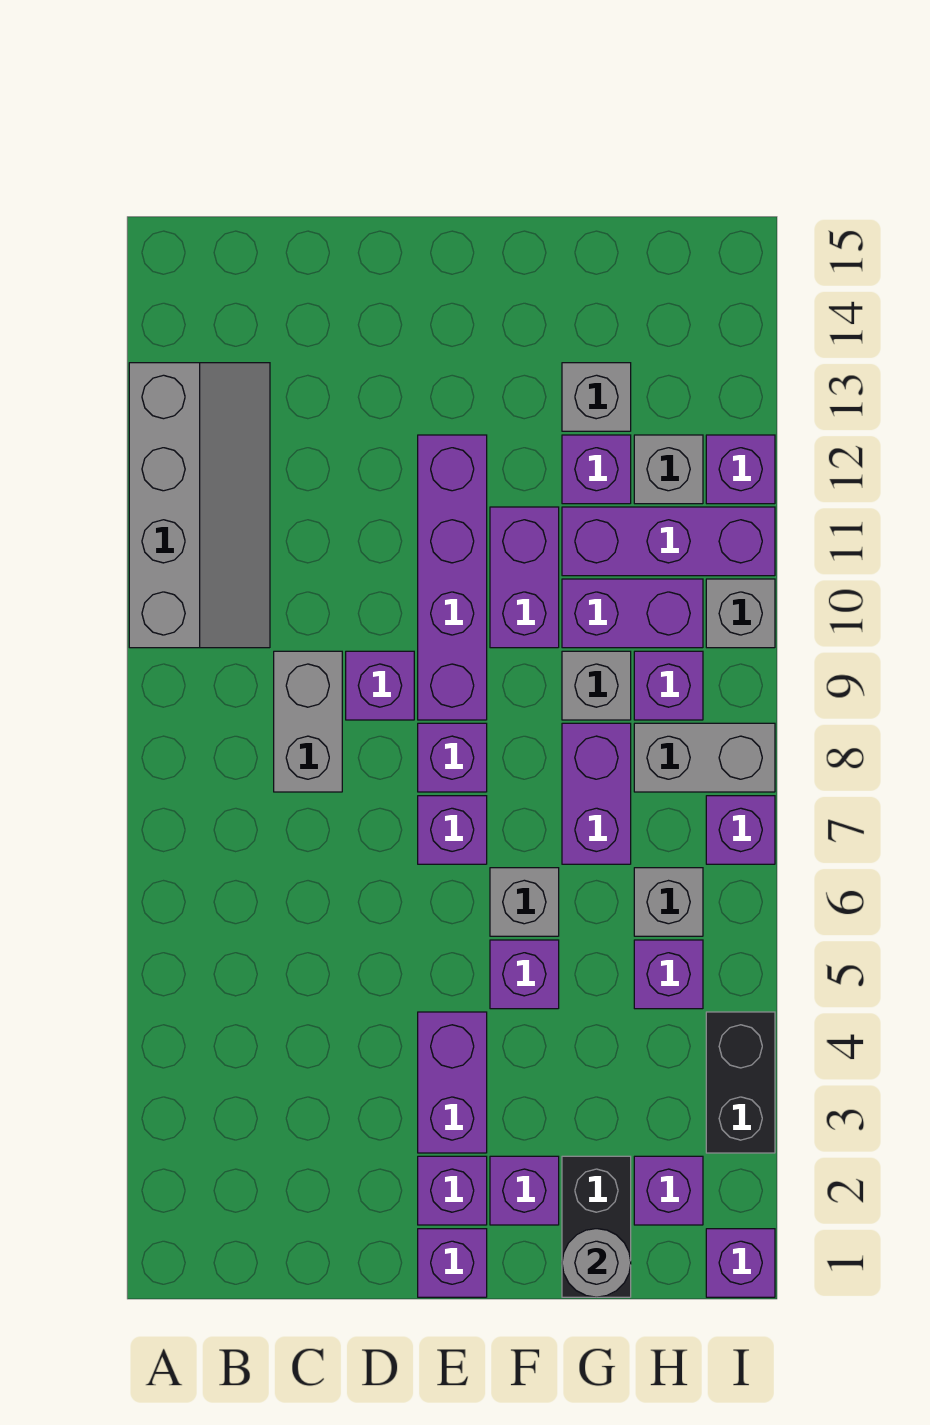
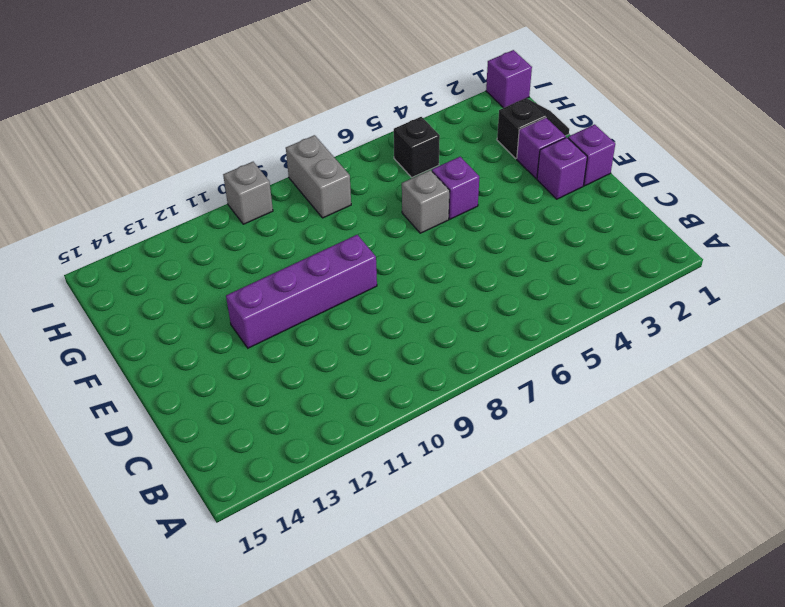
black 1x2 slope [497,98,569,158] -> black 1x2 brick [562,1156,631,1297]
black 1x1 brick [394,117,440,177] -> purple 1x1 brick [634,940,703,1009]
none -> grey 2x4 slope [129,363,270,648]
none -> grey 1x2 brick [274,651,342,792]
none -> purple 1x1 brick [346,651,414,720]
none -> purple 1x2 brick [418,1012,487,1153]

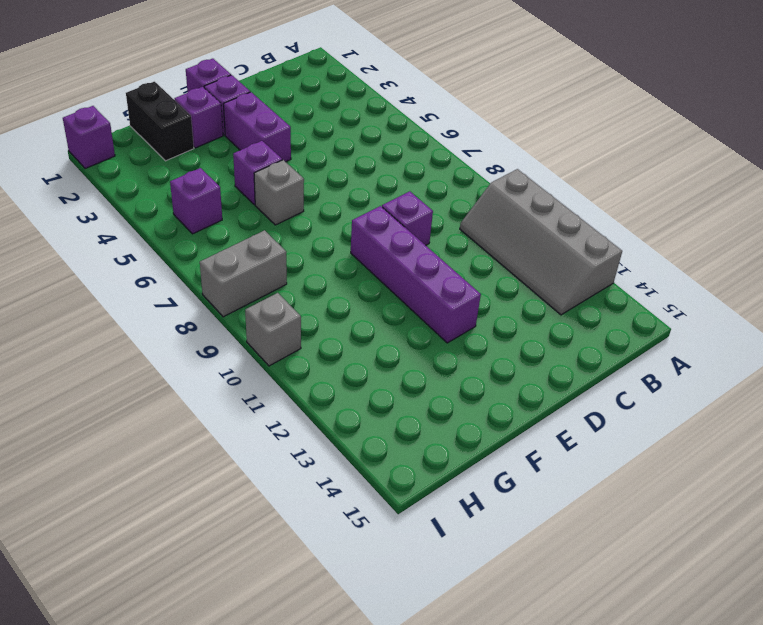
none -> grey 1x2 brick [274,651,342,792]
none -> purple 1x1 brick [418,796,487,864]
none -> purple 1x1 brick [418,723,487,792]
none -> purple 1x2 brick [490,507,559,648]

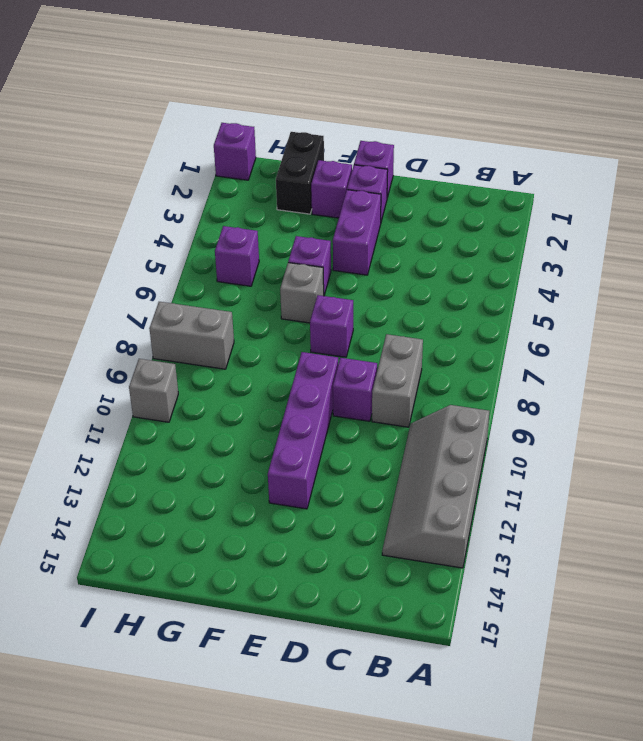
none -> purple 1x1 brick [418,723,487,792]
none -> purple 1x2 brick [490,507,559,648]
none -> purple 1x2 brick [562,723,631,864]
none -> grey 1x1 brick [562,651,631,720]

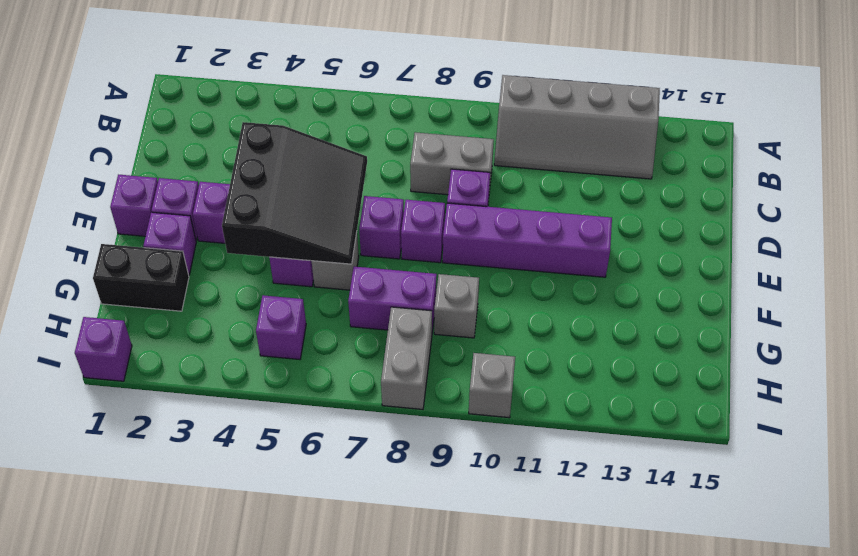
black 3x3 slope [222,122,367,264] -> none
none -> purple 1x2 brick [490,507,559,648]
none -> purple 1x2 brick [562,579,703,648]
none -> purple 1x3 brick [562,507,775,576]
none -> purple 1x1 brick [562,435,631,504]

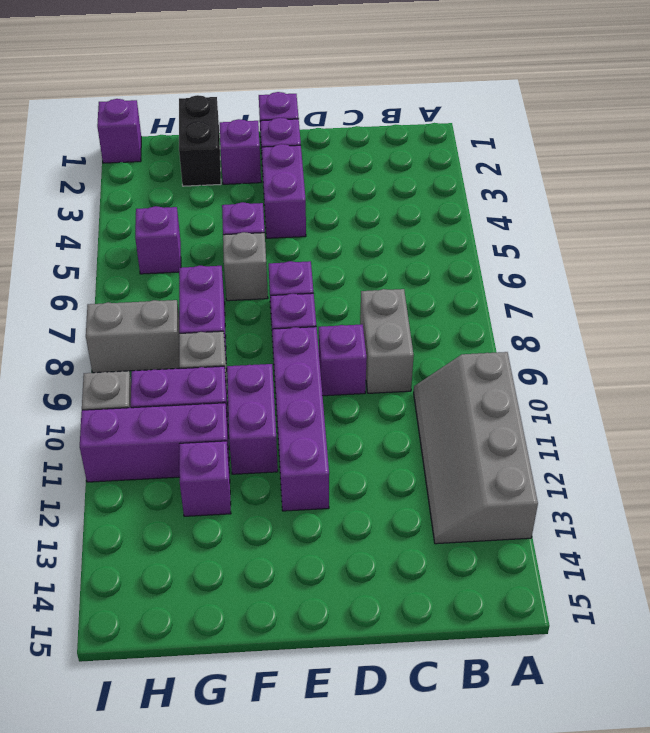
none -> grey 1x1 brick [562,363,631,431]
none -> purple 1x1 brick [634,1156,703,1225]
none -> grey 1x1 brick [634,868,703,936]
none -> purple 1x1 brick [634,651,703,720]

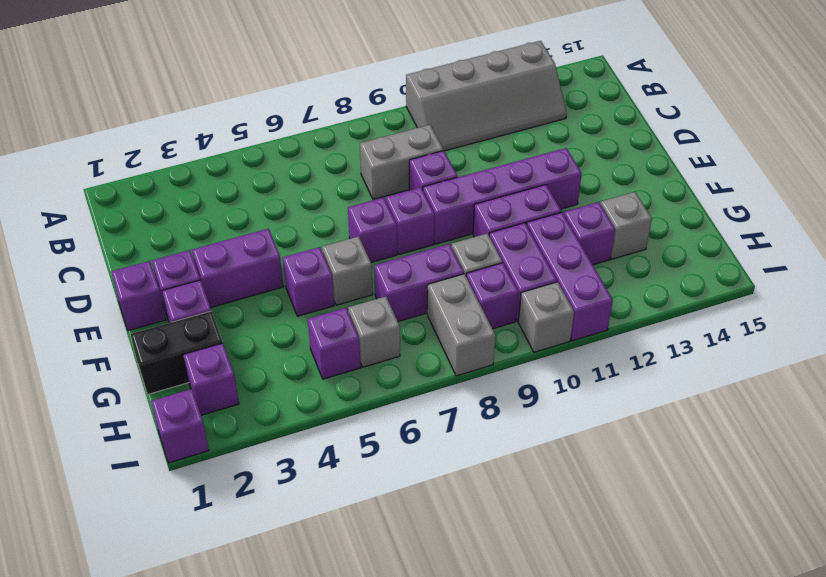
none -> grey 1x1 brick [634,435,703,504]
none -> black 1x2 brick [706,1012,775,1153]
none -> purple 1x1 brick [706,796,775,864]
none -> purple 1x1 brick [706,435,775,504]

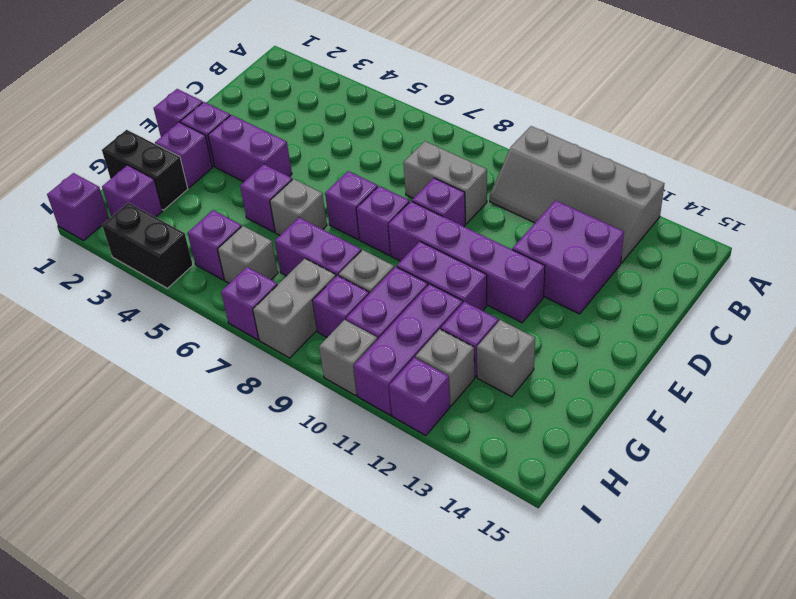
purple 2x2 brick [512,200,624,314] -> none
none -> grey 1x1 round brick [562,1229,631,1297]

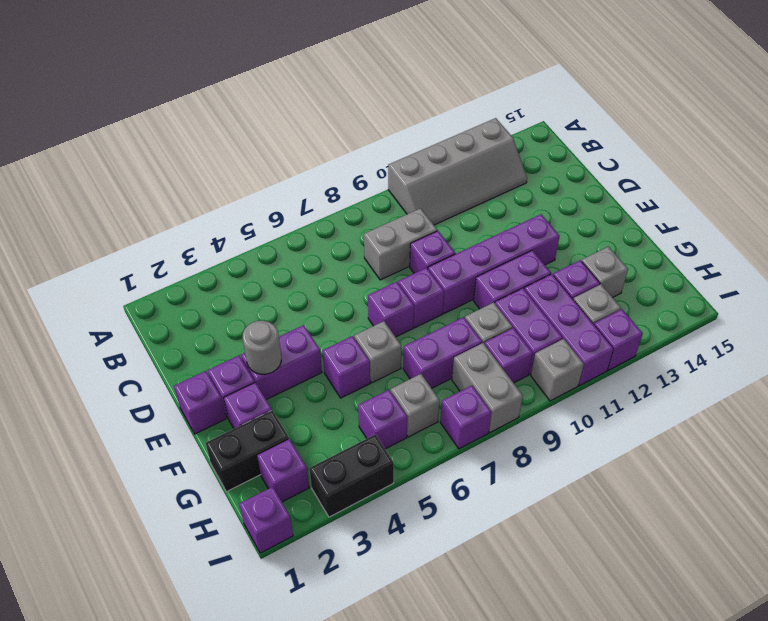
grey 1x1 round brick [243,321,281,374] -> grey 1x1 round brick moved to [562,1229,631,1297]

